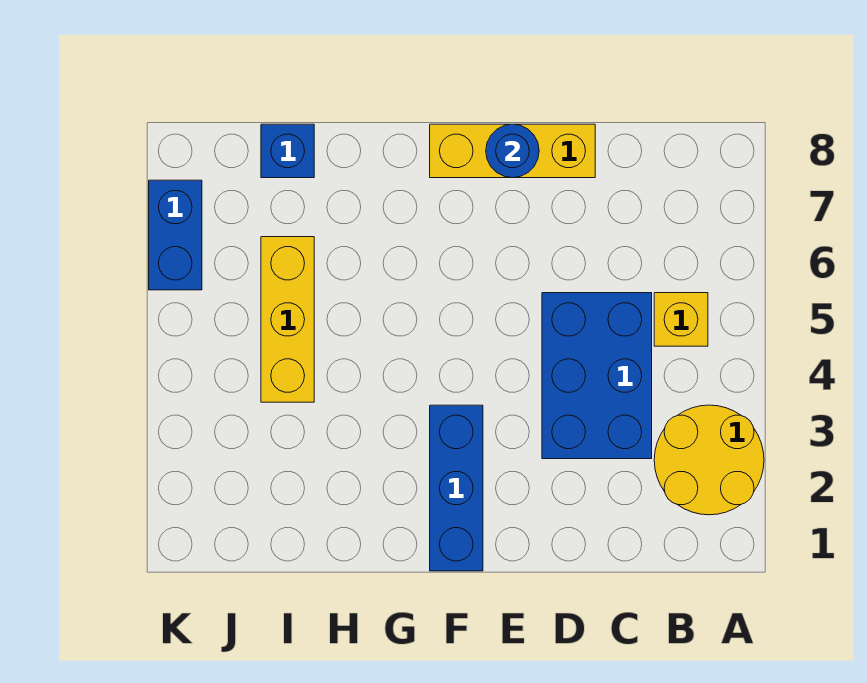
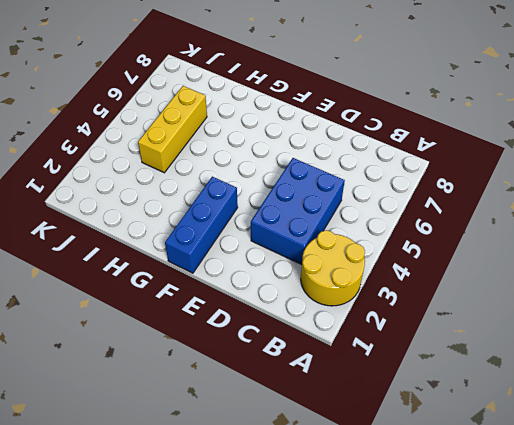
none -> yellow 1x1 brick [654,293,708,346]
none -> yellow 1x3 brick [430,124,595,178]

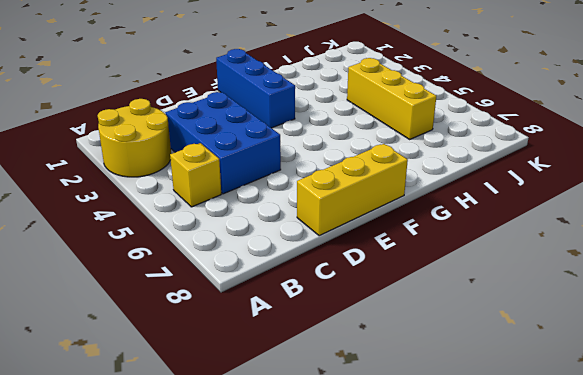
none -> blue 1x1 brick [261,124,314,178]
none -> blue 1x2 brick [149,180,202,290]

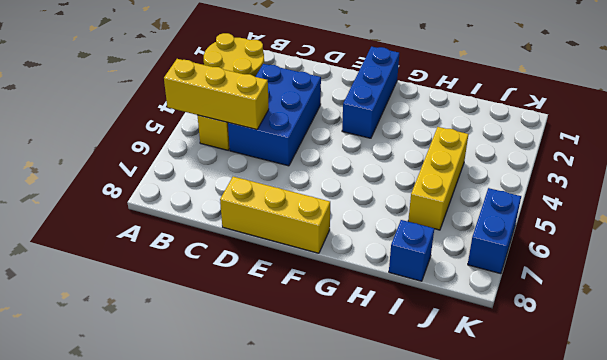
yellow 1x3 brick [164,59,269,130] -> none
none -> blue 1x1 round brick [486,124,539,178]

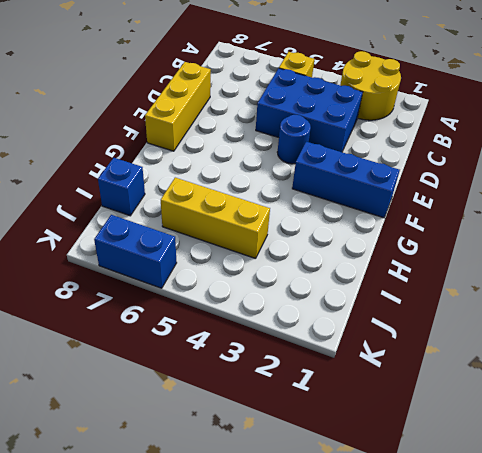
blue 1x1 round brick [277,115,311,164] -> blue 1x1 round brick moved to [486,124,539,178]

